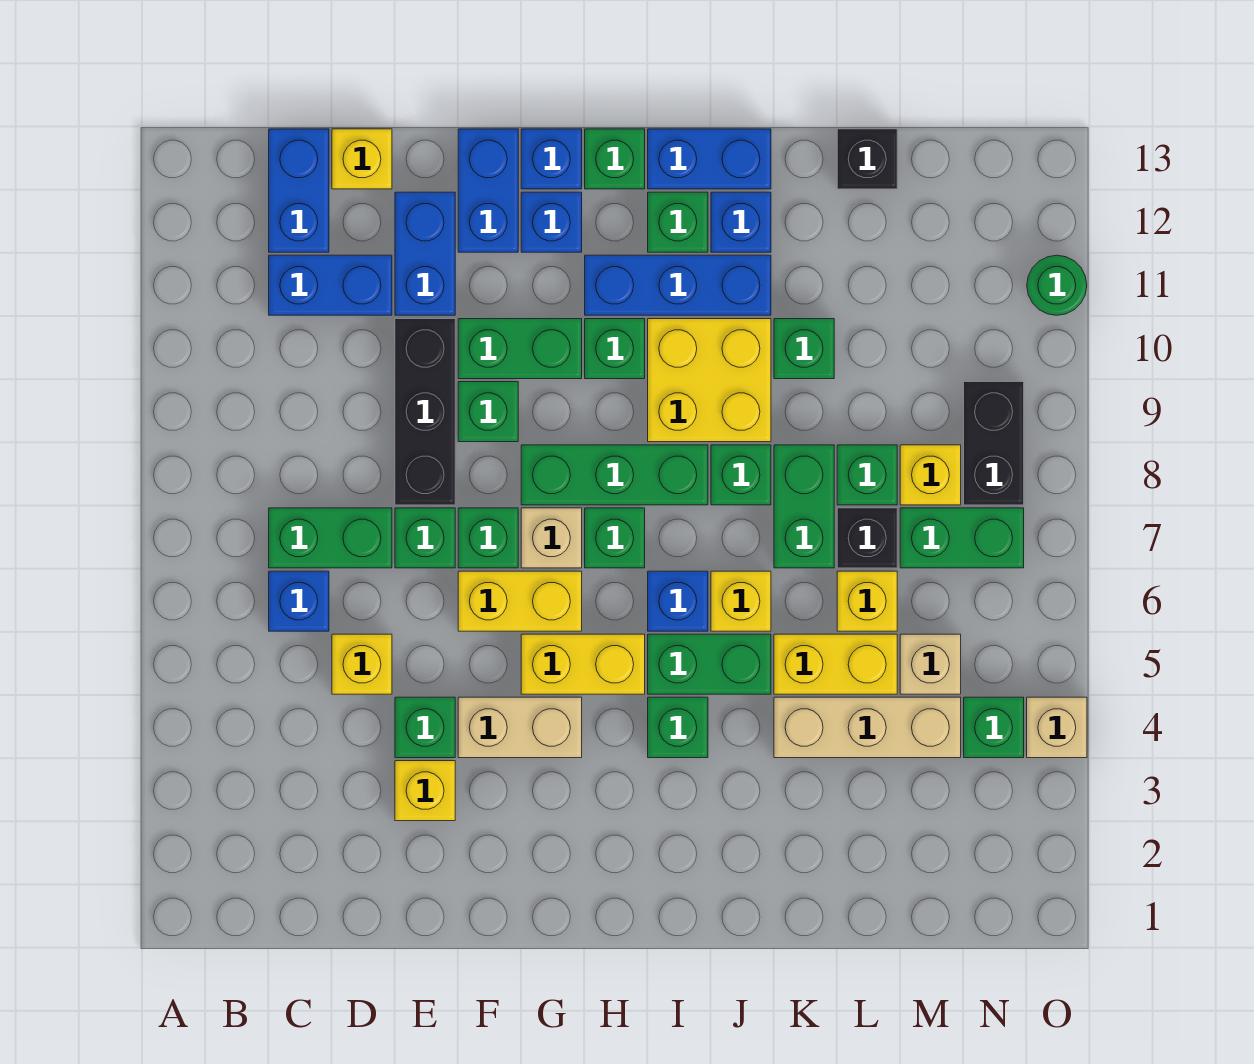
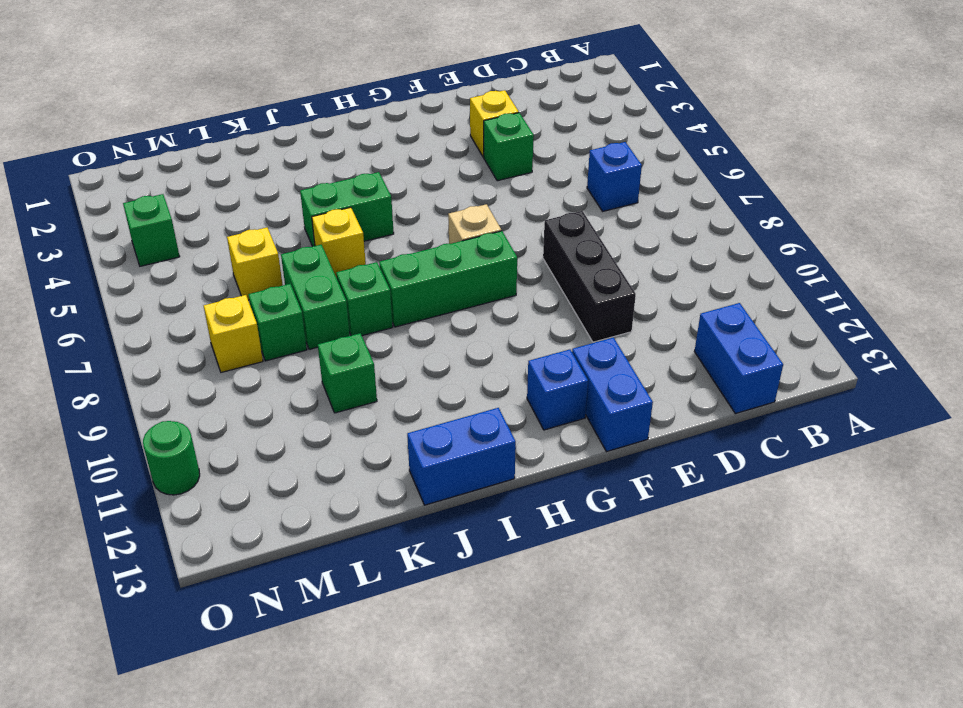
none -> green 1x2 brick [269,508,392,568]
none -> blue 1x2 brick [269,255,392,315]
none -> yellow 1x1 brick [332,634,392,694]
none -> yellow 1x1 brick [332,129,392,189]

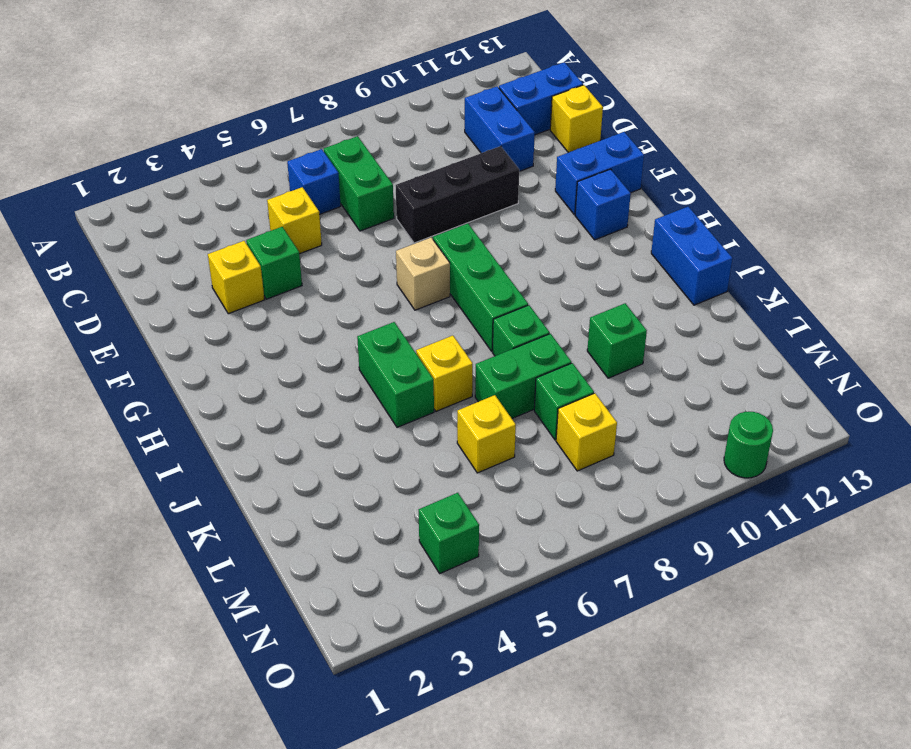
none -> green 1x1 brick [395,508,455,568]
none -> blue 1x2 brick [395,192,455,315]
none -> tan 1x2 brick [458,697,582,758]
none -> yellow 1x2 brick [458,571,582,631]

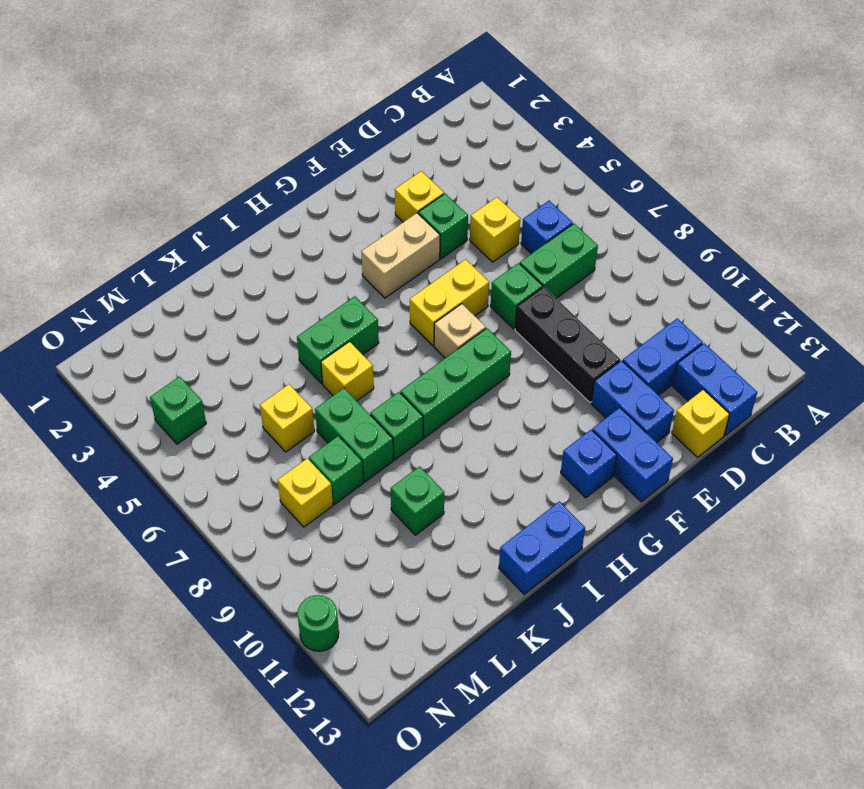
none -> green 1x1 brick [458,508,518,568]
none -> green 1x1 brick [458,382,518,442]
none -> green 1x2 brick [458,319,582,379]
none -> yellow 1x2 brick [521,634,645,694]

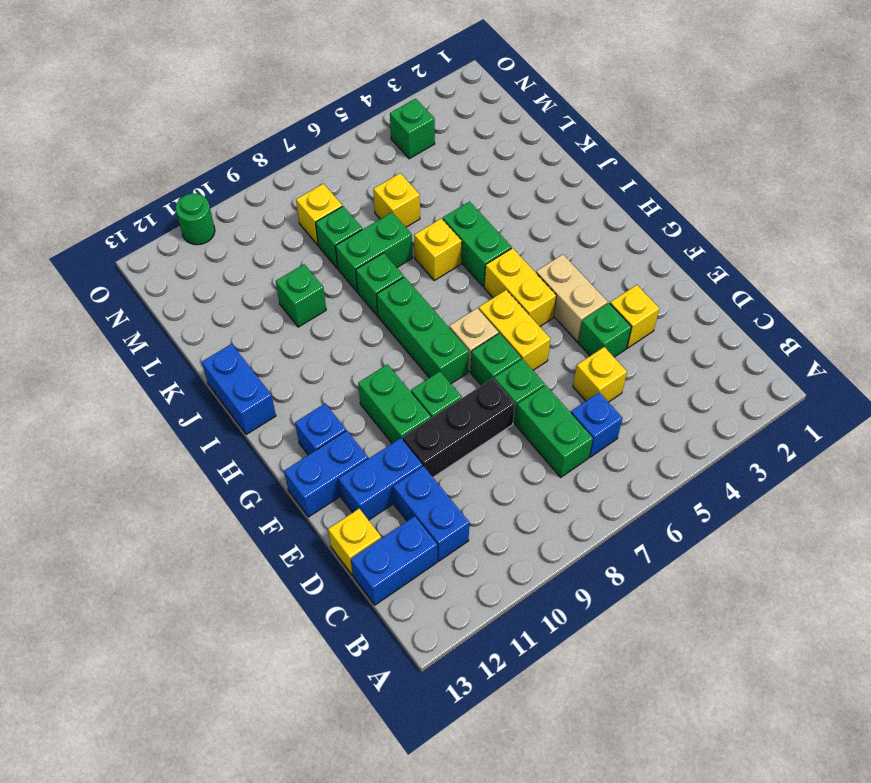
none -> blue 1x1 brick [521,129,582,189]
none -> green 1x1 brick [585,508,645,568]
none -> green 1x1 brick [585,319,645,379]
none -> blue 1x3 brick [585,255,771,315]

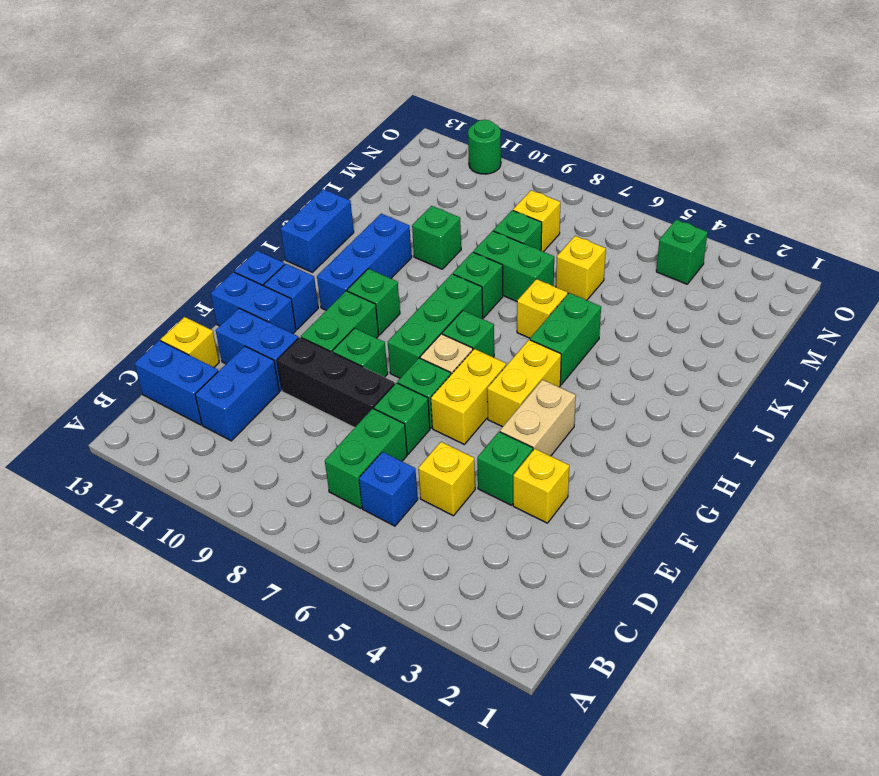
none -> green 1x1 brick [585,129,645,189]
none -> green 1x1 brick [648,697,708,758]
none -> blue 1x1 brick [648,571,708,631]
none -> yellow 2x2 brick [648,319,771,442]

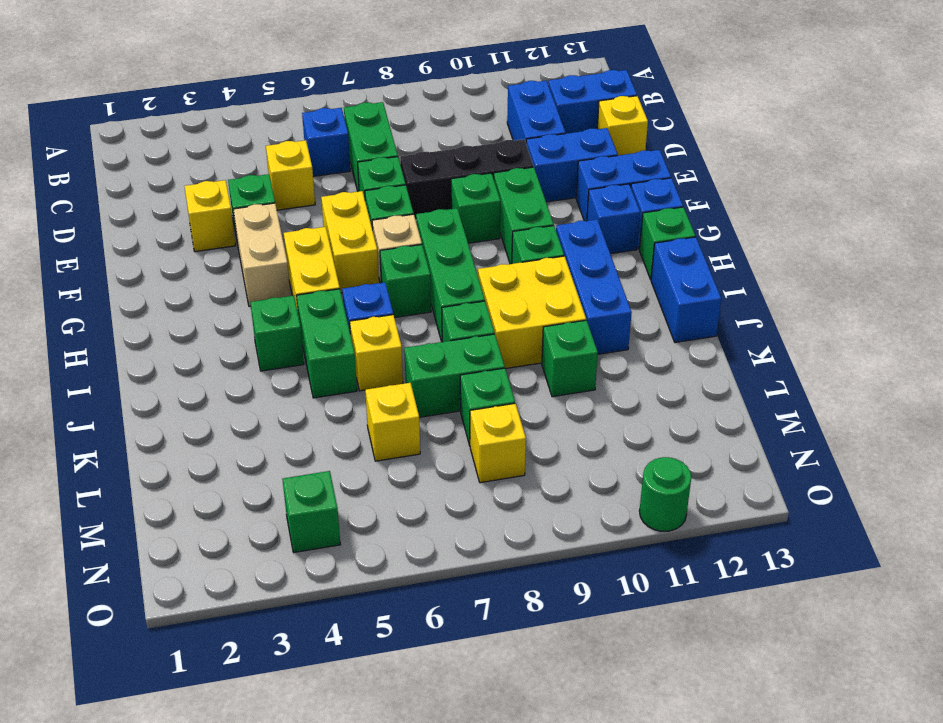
none -> green 1x1 brick [648,192,708,252]
none -> blue 1x1 brick [711,192,771,252]
none -> tan 1x3 brick [774,697,961,758]
none -> yellow 1x2 brick [774,634,897,694]

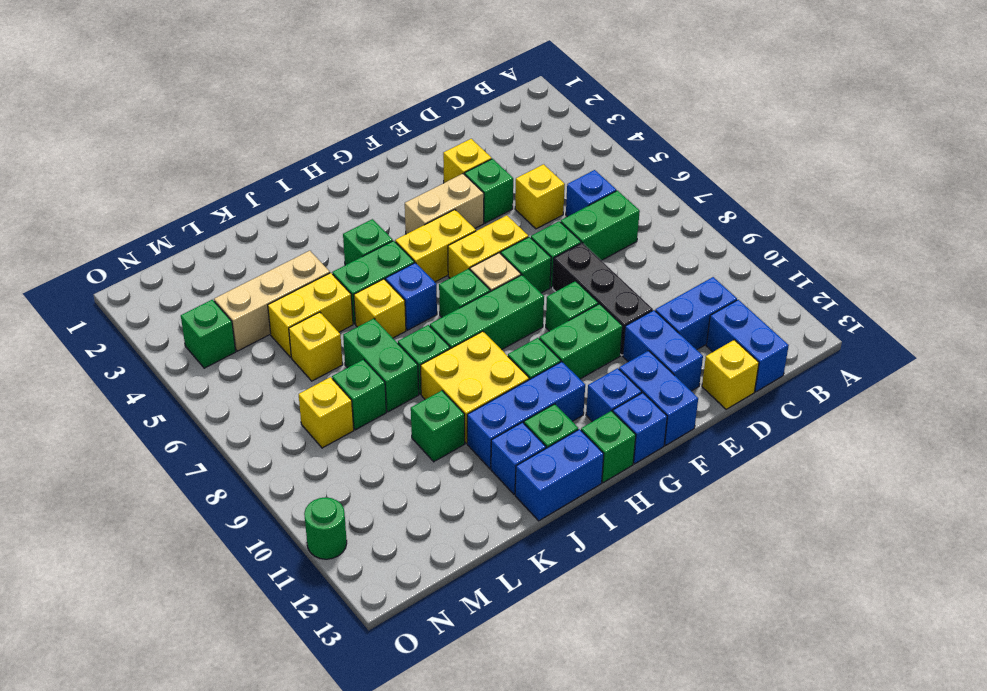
none -> black 1x1 brick [837,508,897,568]
none -> black 1x1 brick [837,129,897,189]
none -> tan 1x1 brick [900,634,961,694]
none -> green 1x2 brick [900,508,1024,568]

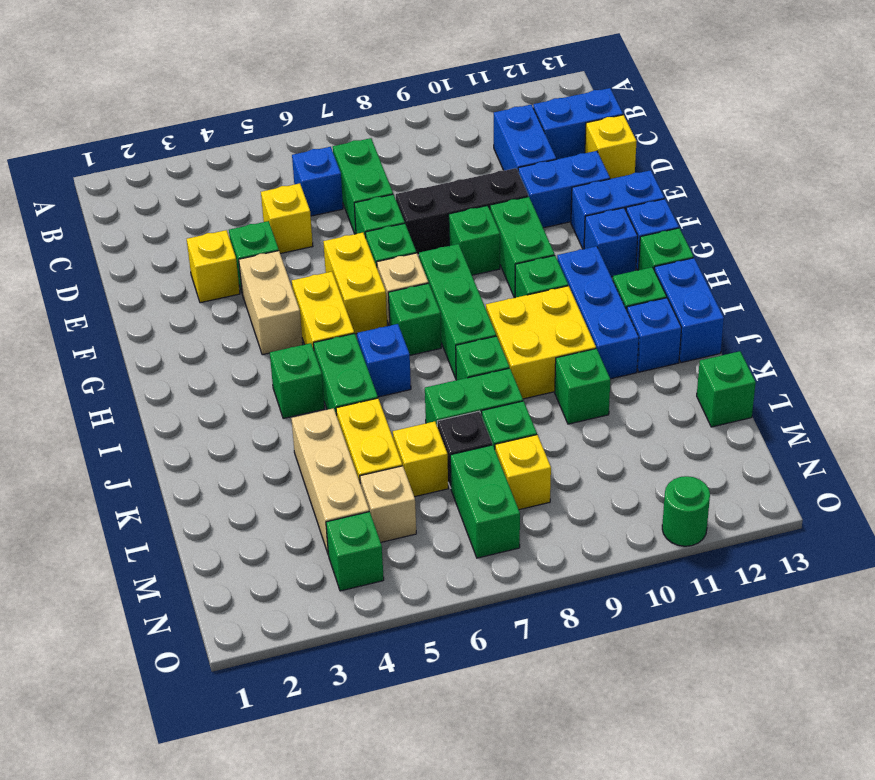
green 1x1 brick [697,351,756,427] -> black 1x1 brick [837,129,897,189]
none -> yellow 1x1 brick [711,571,771,631]
none -> black 1x2 brick [964,382,1024,505]
none -> tan 1x1 brick [1027,697,1087,758]

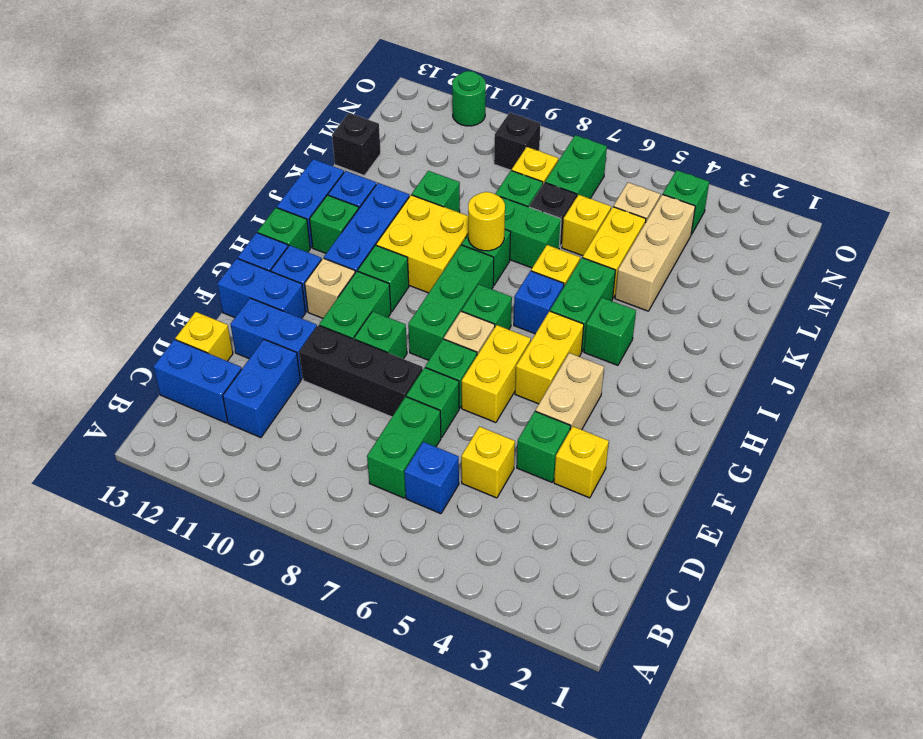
tan 1x1 brick [305,258,355,318] -> tan 1x1 brick moved to [1027,697,1087,758]
yellow 1x1 round brick [468,192,505,251] -> none
black 1x1 brick [494,113,541,171] -> black 1x2 brick [964,382,1024,505]

